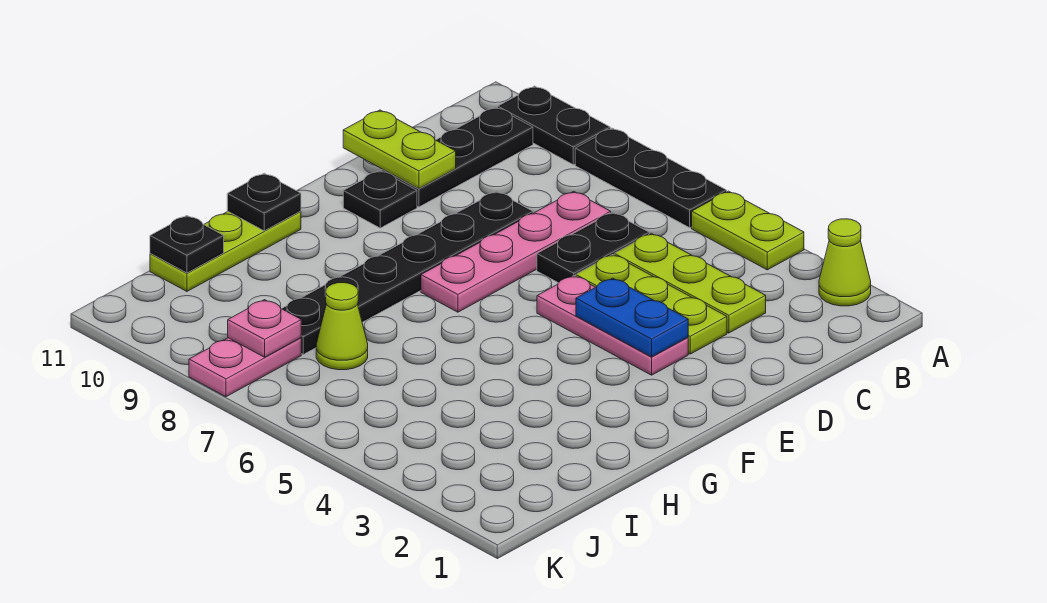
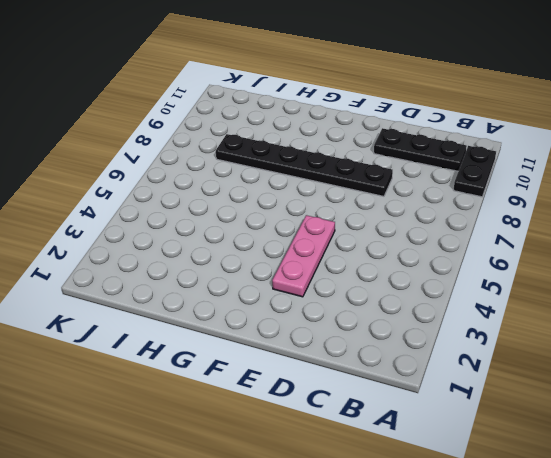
none -> lime 1x1 cone [819,219,871,306]
none -> lime 1x2 plate [692,191,804,270]
none -> black 1x3 plate [575,128,727,228]

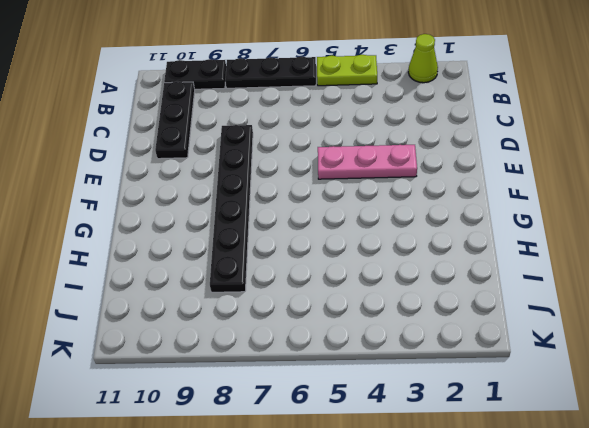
none -> lime 1x3 plate [614,233,766,333]
none -> black 1x2 plate [537,212,649,283]
none -> pink 1x4 plate [421,191,611,312]

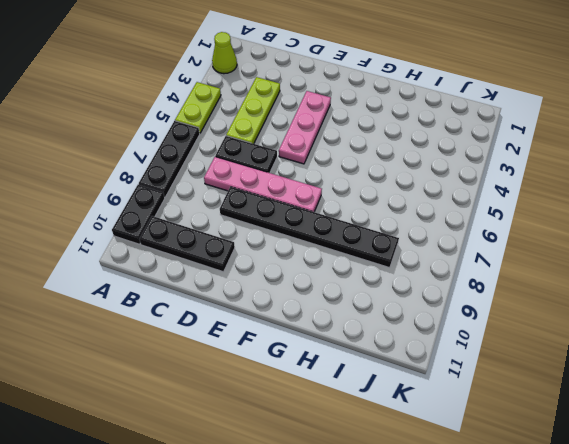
none -> lime 1x3 plate [576,255,727,354]
none -> black 1x1 plate [343,171,417,228]
none -> lime 1x3 plate [150,211,301,291]

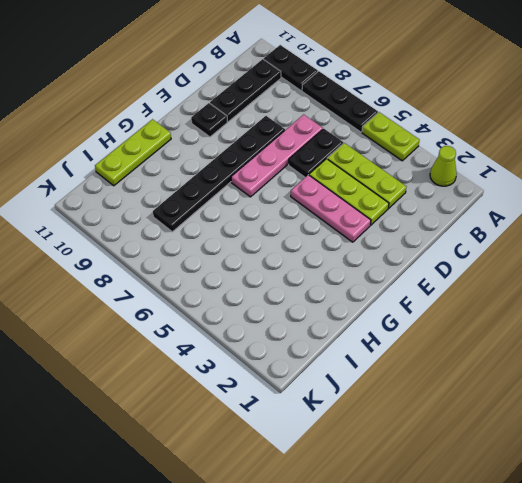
none -> lime 1x1 cone [316,283,368,370]
none -> pink 1x2 plate [189,338,301,397]
none -> lime 1x2 plate [343,110,456,189]

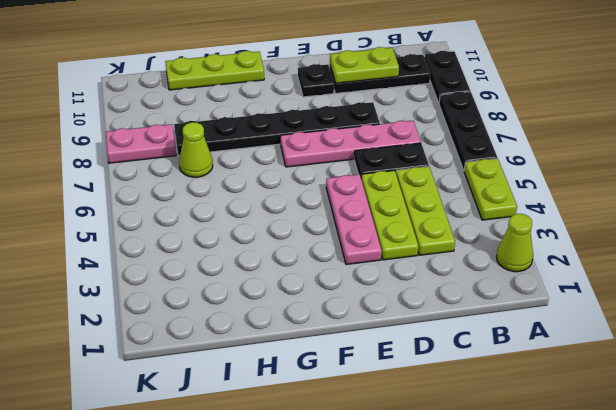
lime 1x2 plate [330,47,399,83] -> lime 1x2 plate turned to [343,110,456,189]
none -> blue 1x2 plate [576,278,688,357]
none -> black 1x1 plate [227,173,301,231]
none -> black 1x1 plate [150,216,224,273]

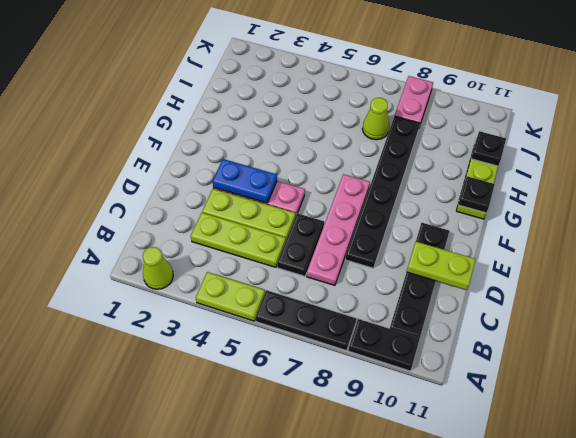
none -> pink 1x1 plate [228,300,301,357]

